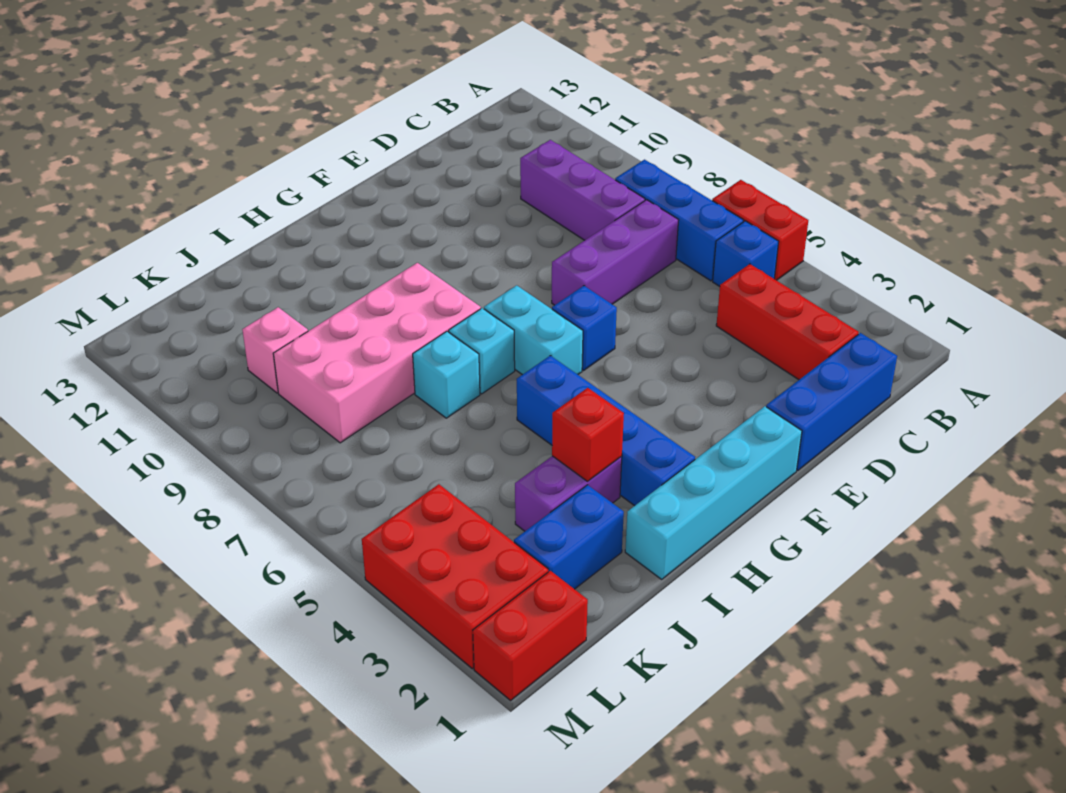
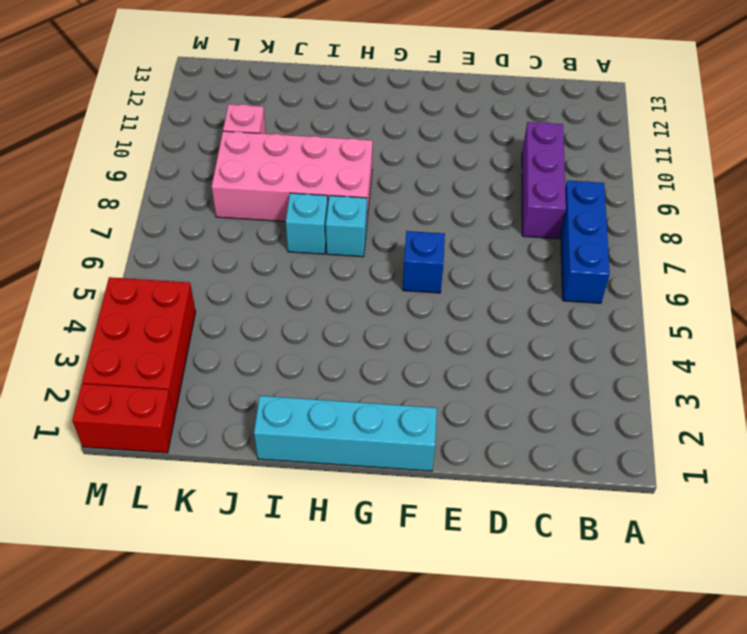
none -> red 1x2 brick [712,180,808,280]
none -> blue 1x1 brick [713,221,779,286]
none -> blue 1x3 brick [766,333,897,471]

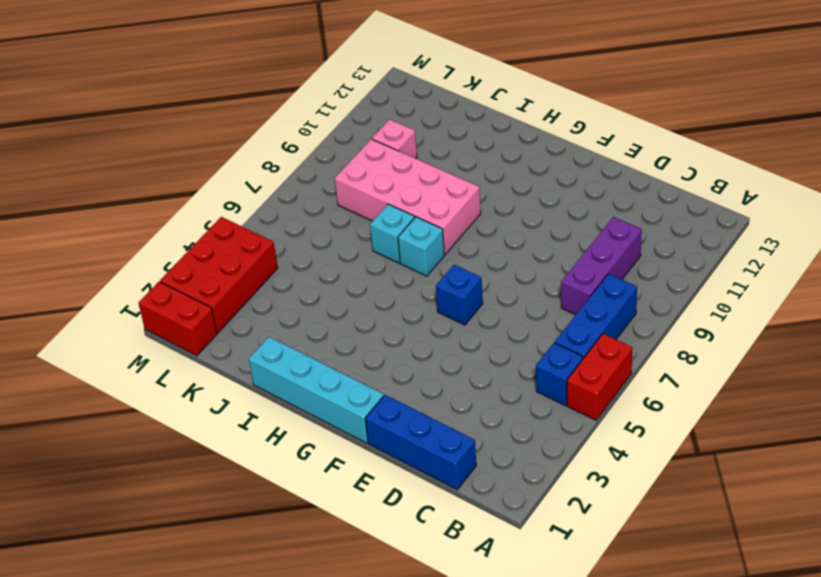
none -> red 1x3 brick [716,264,859,380]
none -> purple 1x3 brick [552,200,679,305]
none -> cyan 1x2 brick [484,285,583,375]

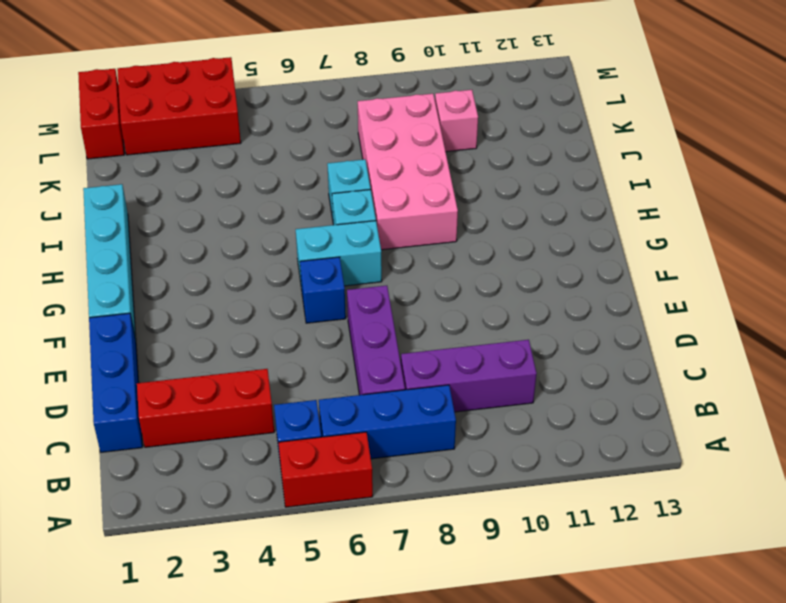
none -> blue 1x4 brick [517,356,695,506]
none -> purple 1x2 brick [515,456,622,531]
none -> blue 1x2 brick [514,485,624,589]

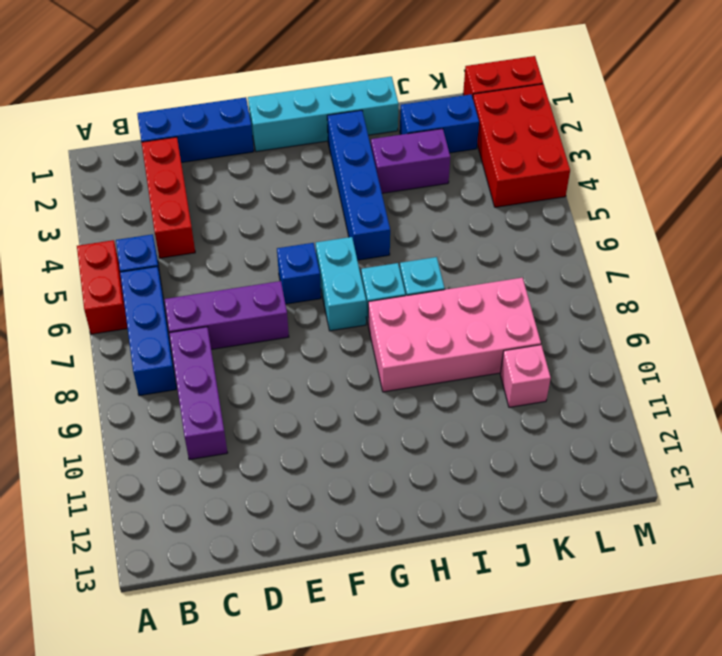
none -> red 1x1 brick [552,388,624,481]

